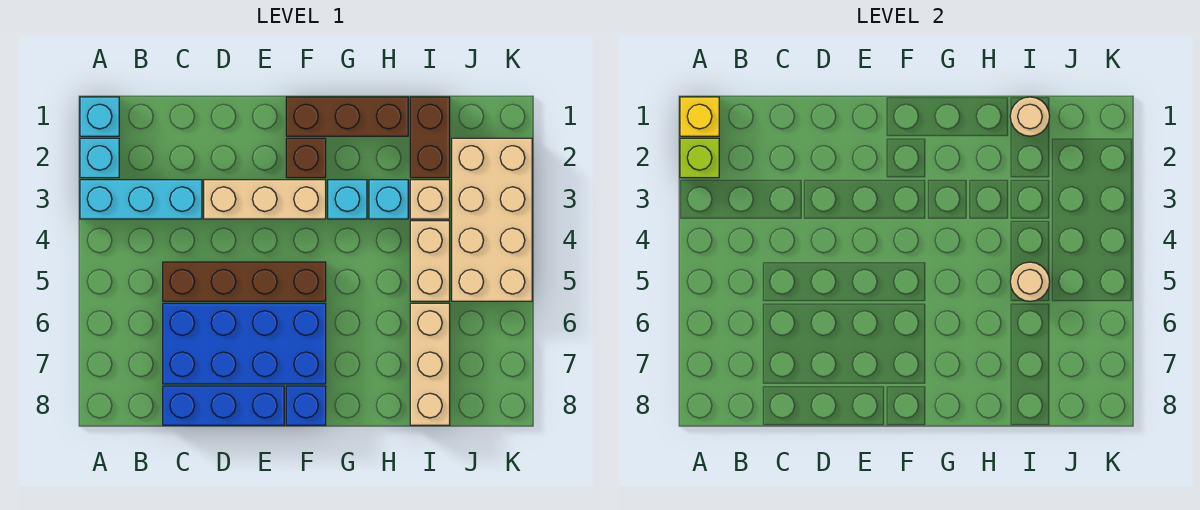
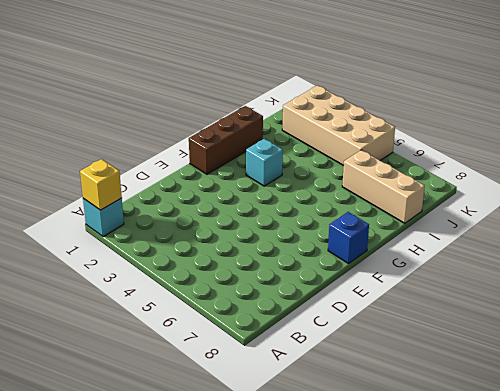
none -> cyan 1x1 brick [80,138,119,178]
none -> cyan 1x3 brick [80,180,202,219]
none -> brown 1x4 brick [163,262,326,301]

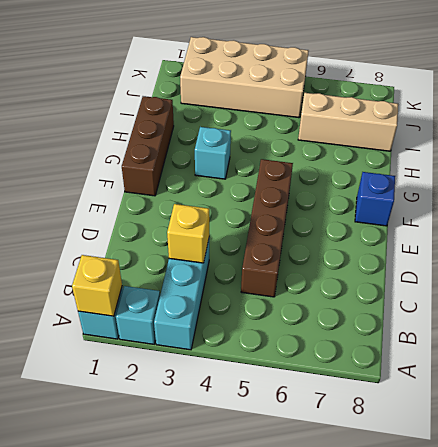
yellow 1x1 brick [167,204,209,263] -> none
none -> blue 2x4 brick [163,303,326,384]
none -> blue 1x3 brick [163,386,284,425]
none -> tan 1x3 brick [204,180,326,219]

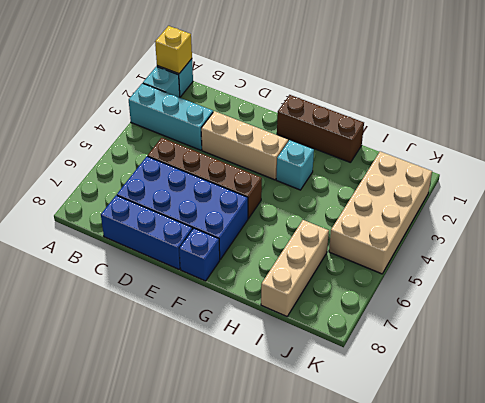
none -> brown 1x1 brick [286,138,326,178]
none -> cyan 1x1 brick [369,180,408,219]
none -> brown 1x2 brick [410,97,450,178]

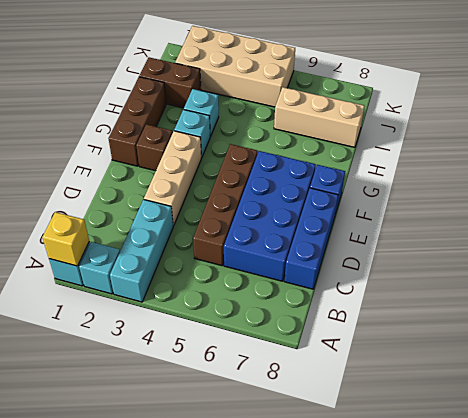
none -> tan 1x1 brick [410,180,450,219]
none -> tan 1x2 brick [410,221,450,301]
none -> lime 1x1 brick [680,138,719,178]

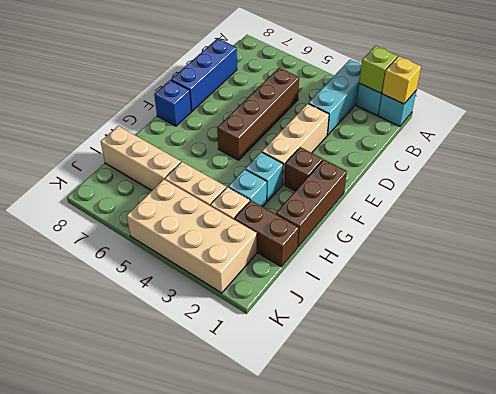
none -> blue 2x4 brick [163,303,326,384]
none -> tan 1x1 round brick [1010,97,1050,136]
none -> tan 1x1 round brick [1010,262,1050,301]

